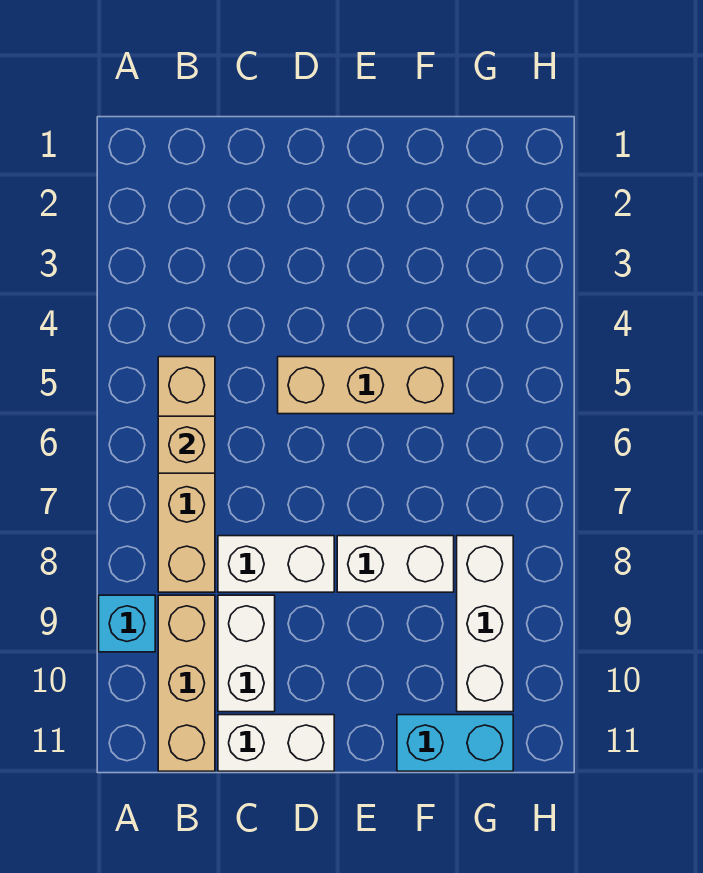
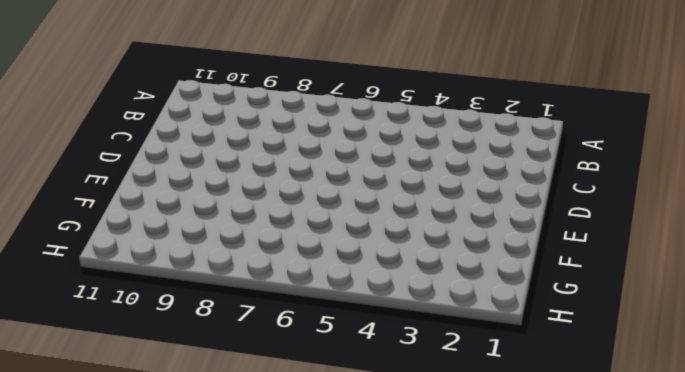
none -> cyan 1x1 brick [99,595,155,652]
none -> tan 1x4 brick [158,357,215,592]

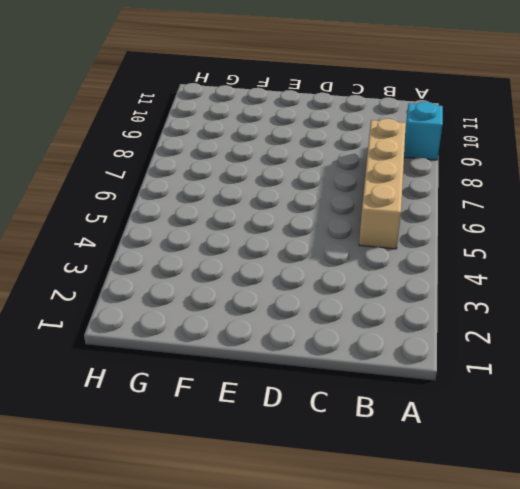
none -> tan 1x3 brick [158,595,215,771]
none -> white 1x2 brick [218,536,334,592]

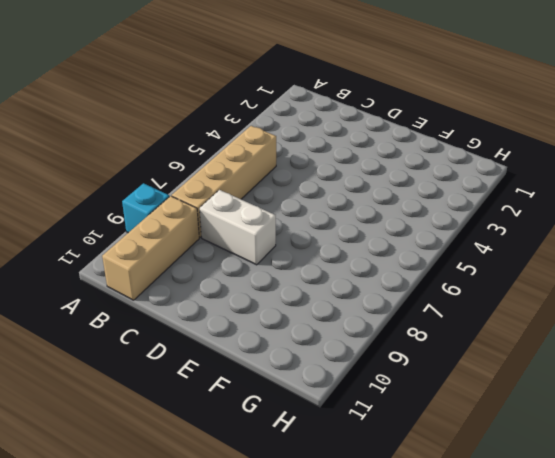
none -> white 1x2 brick [218,595,275,712]
none -> white 1x2 brick [218,715,334,771]

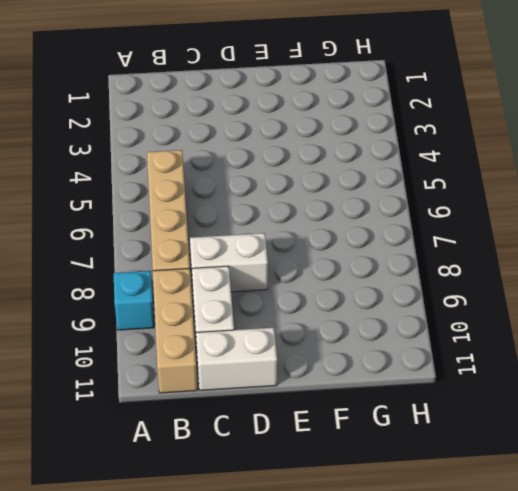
none -> tan 1x3 brick [278,357,454,414]
none -> white 1x2 brick [337,536,454,592]

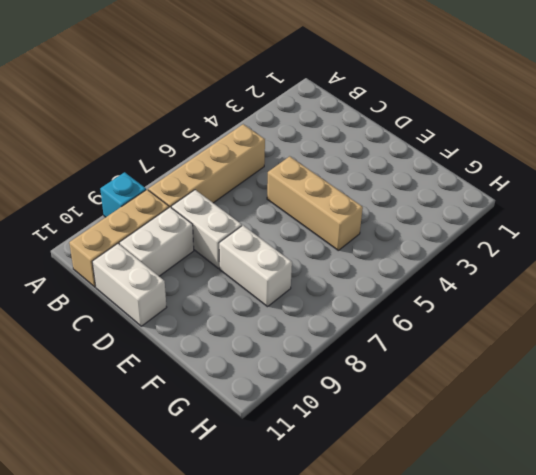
none -> cyan 1x2 brick [397,715,513,771]
none -> white 1x3 brick [457,536,513,712]

